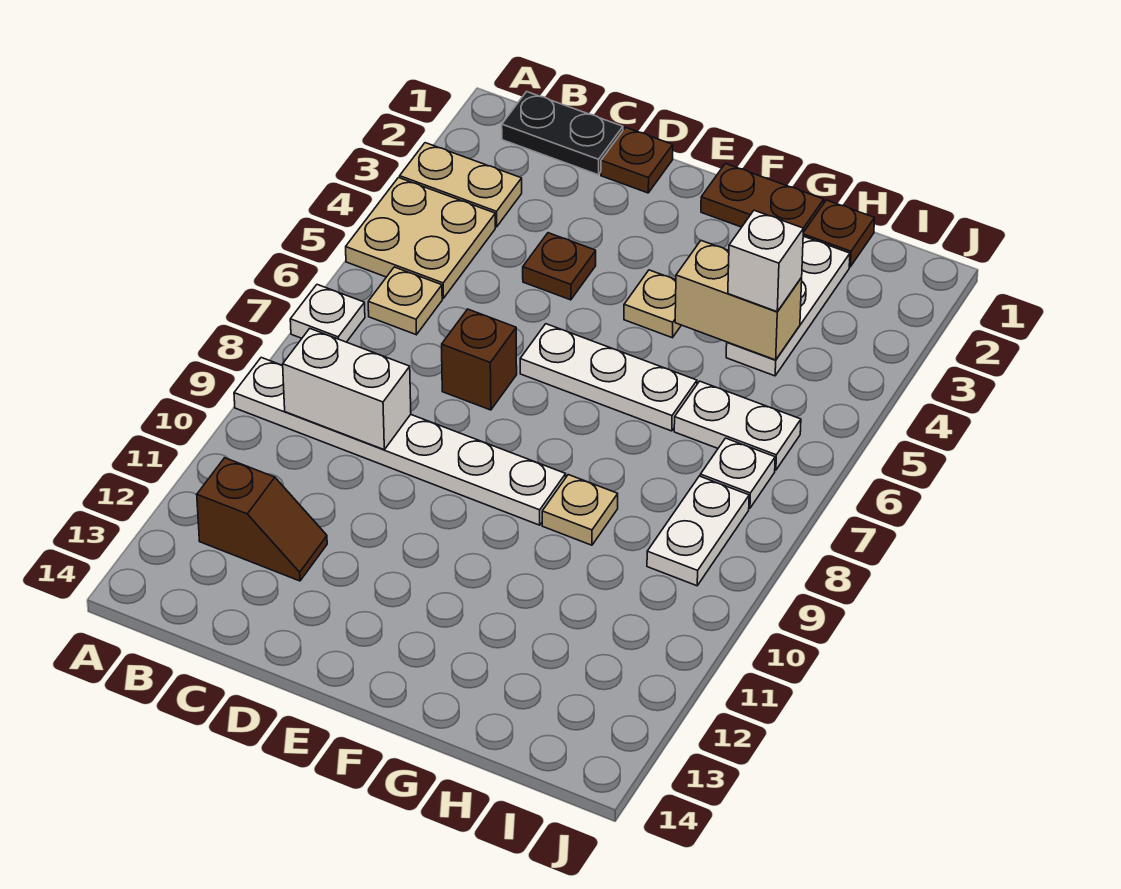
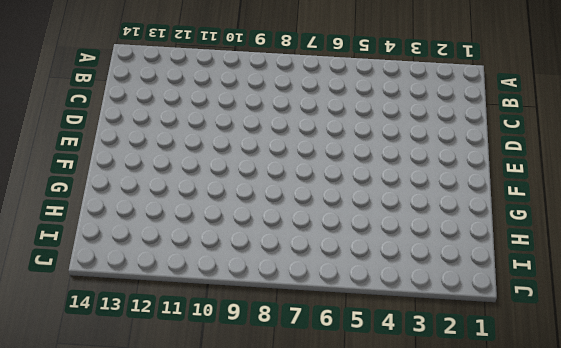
none -> tan 1x2 plate [400,143,522,227]
none -> tan 2x2 plate [346,178,495,298]
none -> white 1x1 plate [290,285,365,342]

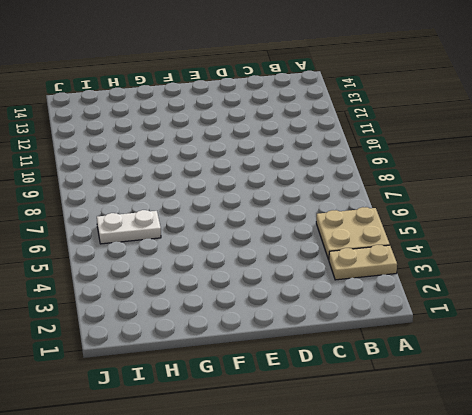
none -> white 1x1 plate [290,285,365,342]
none -> white 1x6 plate [234,358,566,525]
none -> black 1x2 plate [502,92,623,175]

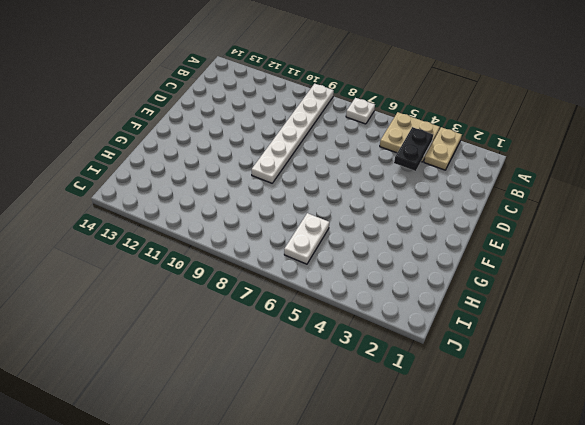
black 1x2 plate [394,127,433,171] -> black 1x2 plate moved to [502,92,623,175]
none -> tan 1x1 plate [368,267,442,335]
none -> brown 1x2 slope [197,458,327,581]
none -> brown 1x1 plate [601,127,673,193]

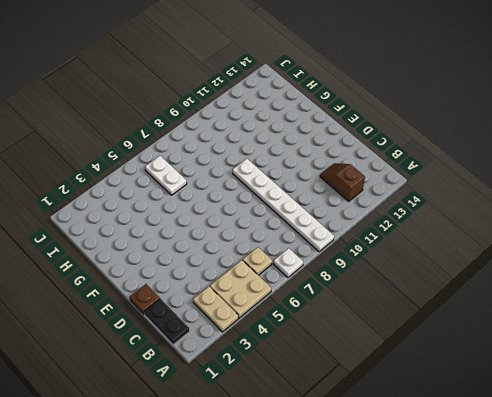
none -> brown 1x1 plate [523,233,596,300]
none -> brown 1x1 brick [442,309,517,410]
none -> white 1x3 plate [520,324,697,431]

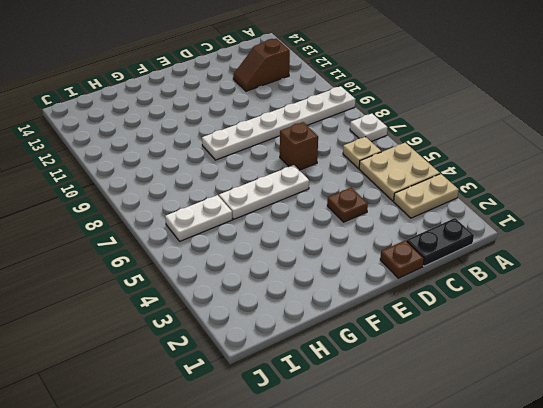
none -> brown 1x2 plate [701,164,824,232]
none -> tan 1x1 plate [624,270,681,338]
none -> tan 1x1 plate [542,475,618,545]

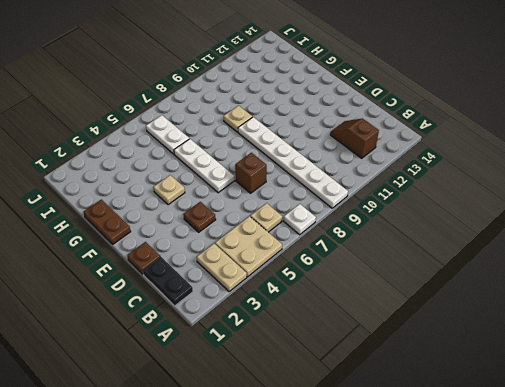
none -> brown 1x1 plate [803,200,875,267]
none -> white 1x3 plate [726,236,850,376]
none -> white 1x1 plate [700,438,775,508]

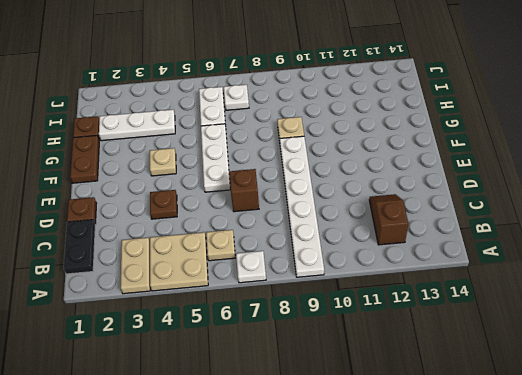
none -> white 1x2 plate [647,476,749,586]
none -> white 1x2 brick [283,329,411,450]
none -> tan 1x2 brick [675,241,802,360]

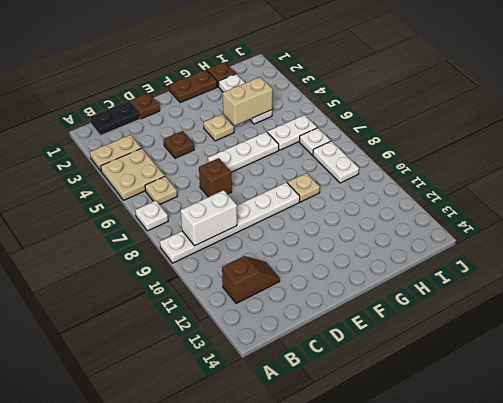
none -> white 1x1 brick [728,210,803,312]

